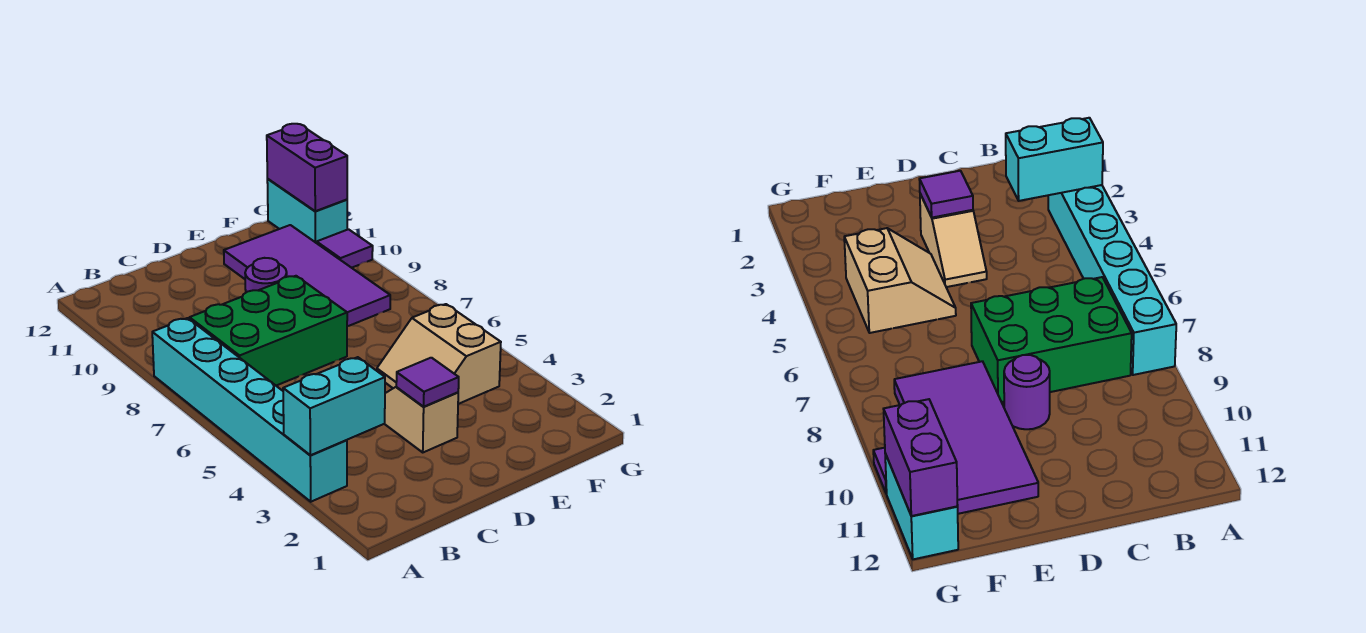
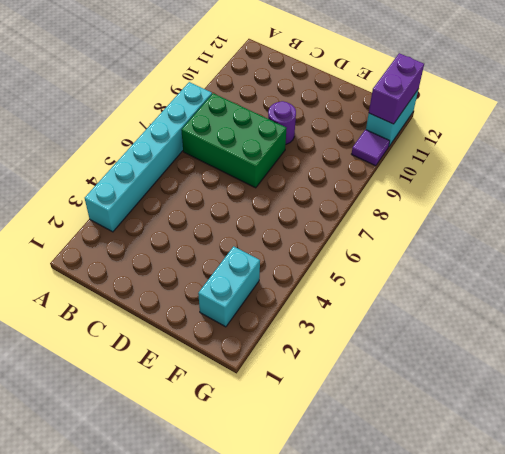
cyan 1x2 brick [198,246,260,327] -> cyan 1x2 brick turned to [283,357,385,455]
none -> tan 1x2 slope [385,387,458,452]
none -> tan 2x2 slope [377,304,501,404]

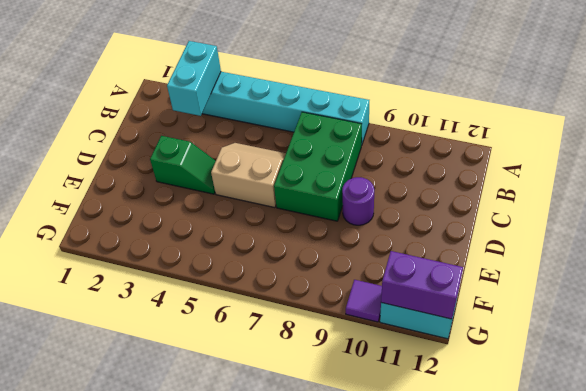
tan 2x2 slope [211,143,286,208] -> tan 2x2 slope moved to [377,304,501,404]
green 1x2 slope [150,136,216,194] -> tan 1x2 slope [385,387,458,452]
none -> purple 2x4 tile [224,225,390,326]
none -> purple 1x1 tile [396,358,459,407]

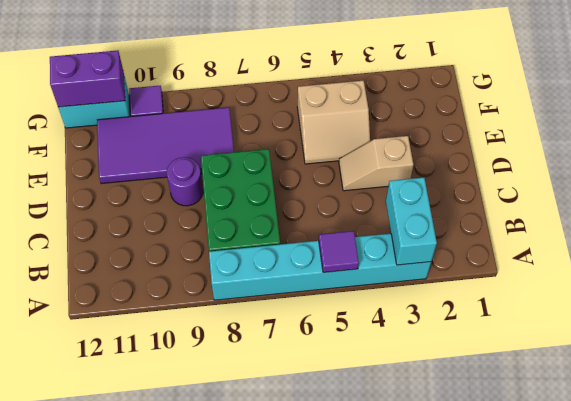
purple 1x1 tile [319,231,359,272] -> purple 1x1 tile moved to [396,358,459,407]

